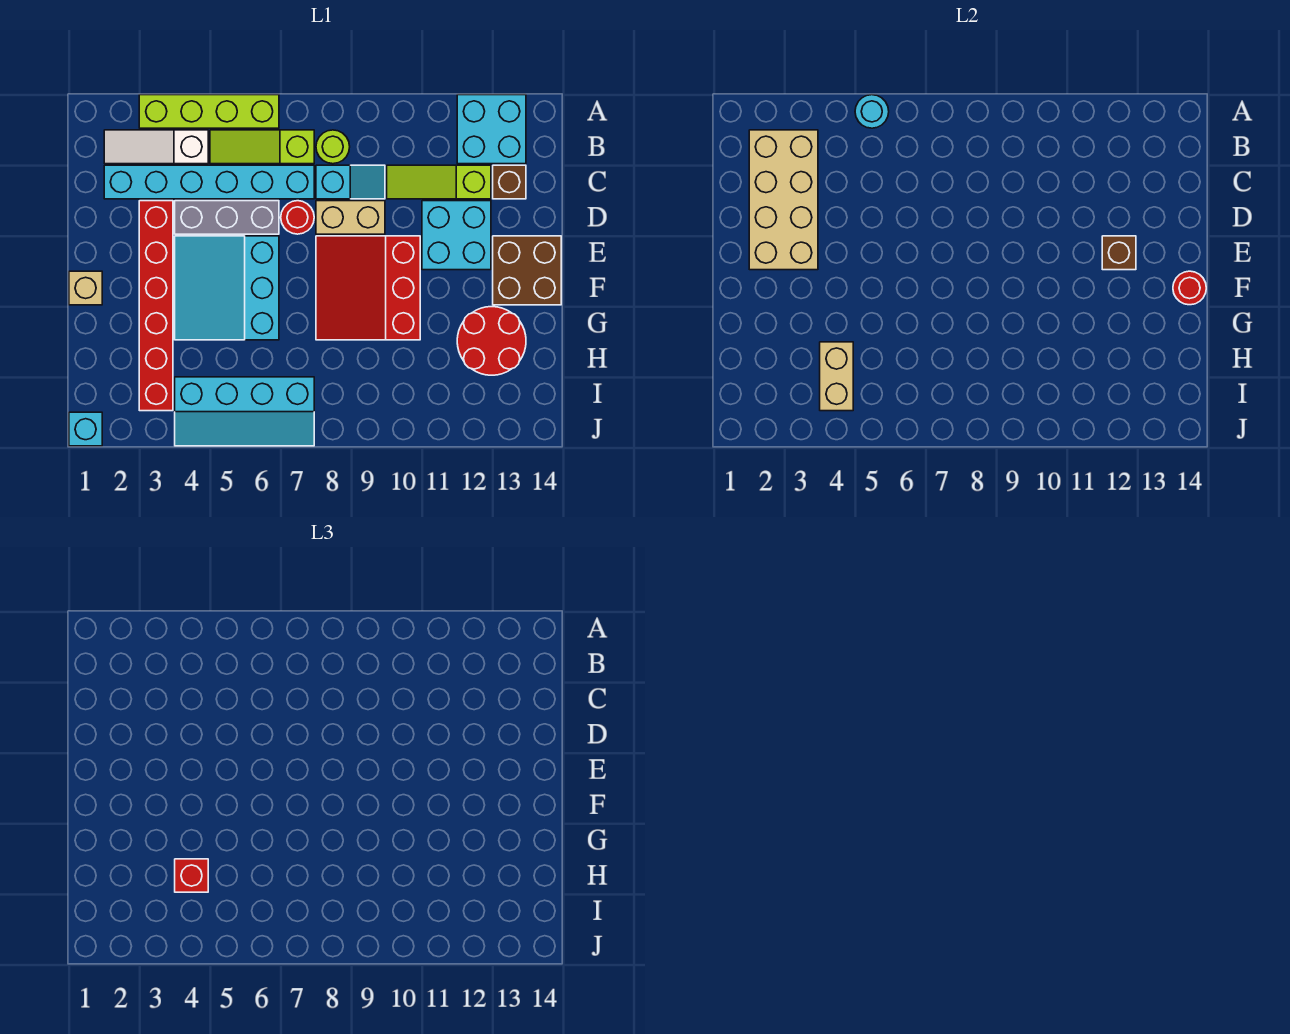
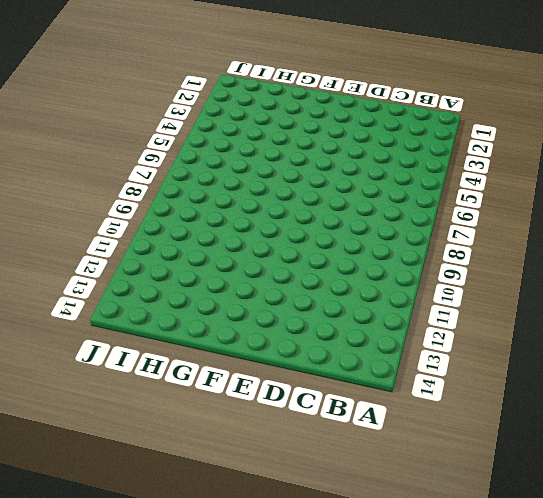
none -> lime 1x4 brick [139,95,279,128]
none -> cyan 2x2 brick [457,95,526,164]
none -> white 1x3 slope [104,130,208,164]

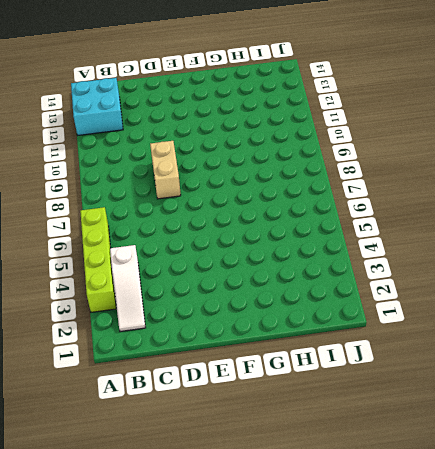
none -> lime 1x3 slope [210,130,314,164]
none -> lime 1x1 round brick [316,130,350,164]
none -> cyan 1x6 brick [104,165,314,199]

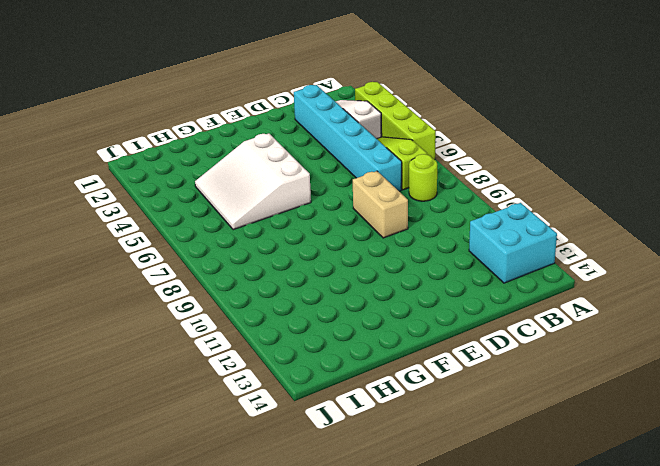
white 3x3 slope [195,133,311,230] -> cyan 3x3 slope [175,236,279,340]
none -> cyan 1x2 slope [316,165,385,199]
none -> lime 1x3 slope [387,165,491,199]
none -> brown 1x1 brick [493,165,526,199]

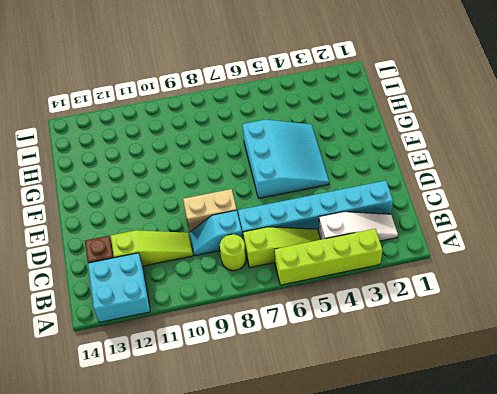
none -> red 1x6 brick [139,201,173,411]
none -> grey 1x3 brick [175,201,279,234]
none -> red 1x1 round brick [281,201,314,234]

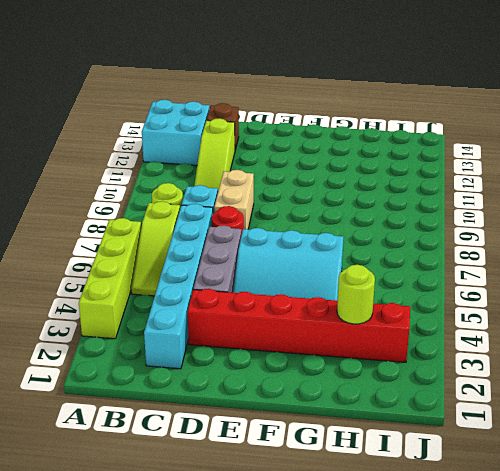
lime 1x1 round brick [337,265,375,324] -> none
none -> white 1x3 slope [104,130,208,164]
none -> cyan 2x2 brick [422,201,491,270]
none -> red 3x3 slope [316,236,420,340]

